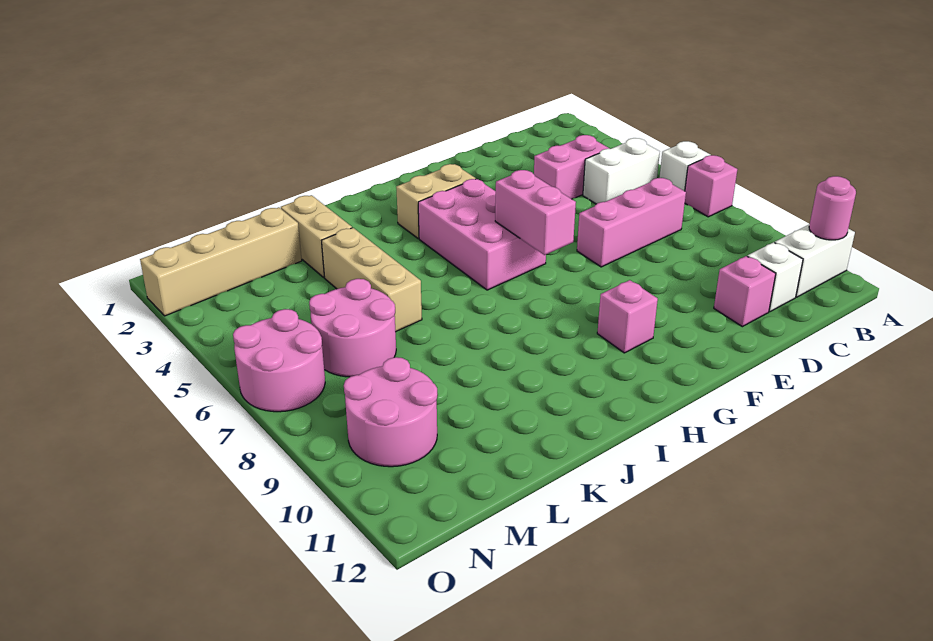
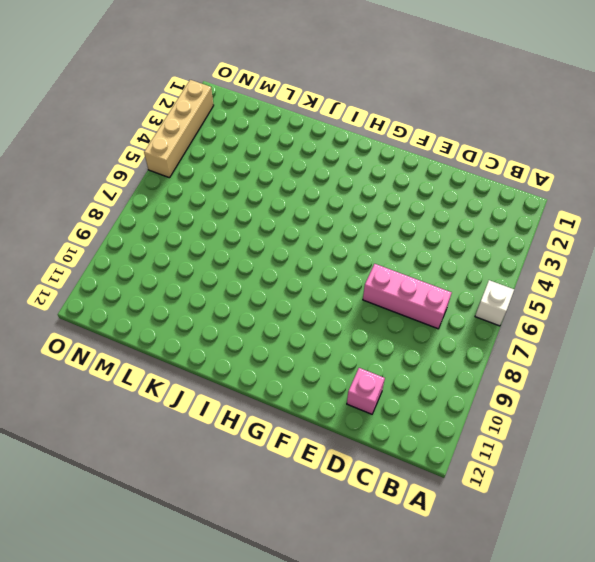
tan 1x4 brick [144,80,214,178] -> tan 1x4 brick turned to [140,207,302,316]
none -> pink 1x1 brick [685,155,737,217]
none -> white 1x2 brick [775,224,855,297]
none -> white 1x2 brick [583,138,660,204]

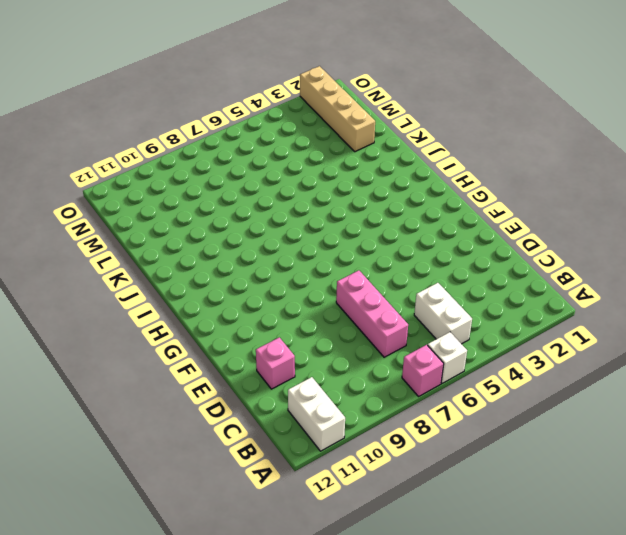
none -> pink 1x2 brick [534,135,609,199]
none -> white 1x1 brick [747,242,803,312]
none -> tan 1x2 brick [396,164,476,239]

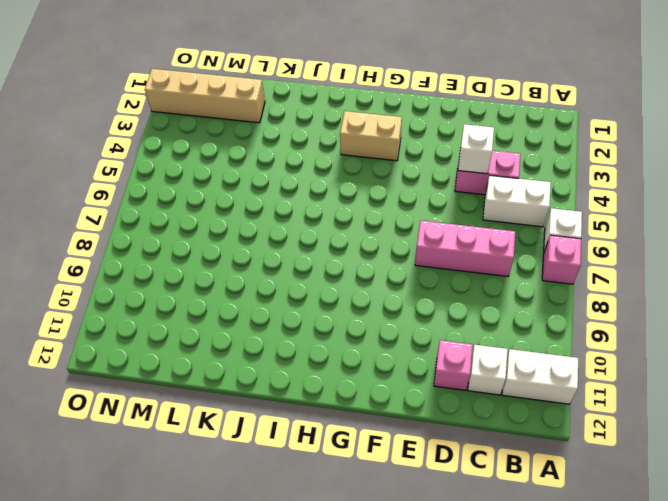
white 1x1 brick [458,124,494,174] -> none
none -> pink 2x3 brick [418,179,546,290]
none -> pink 1x1 brick [597,280,658,353]
none -> tan 1x2 brick [281,195,352,278]

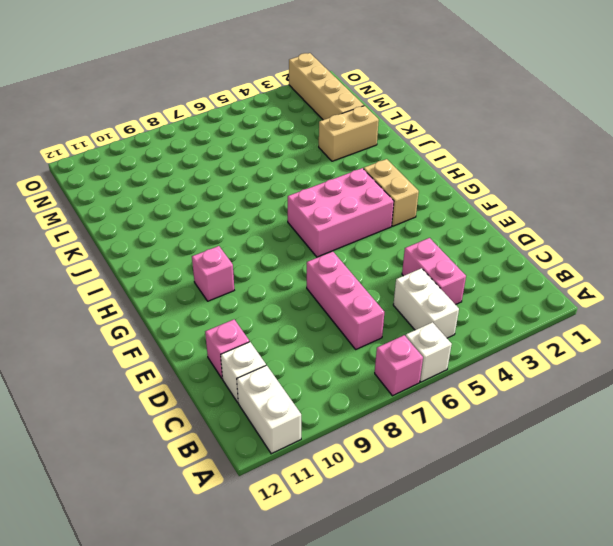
none -> tan 1x3 brick [321,228,422,332]
none -> pink 2x2 round brick [309,279,396,377]
none -> pink 2x2 round brick [344,357,438,467]

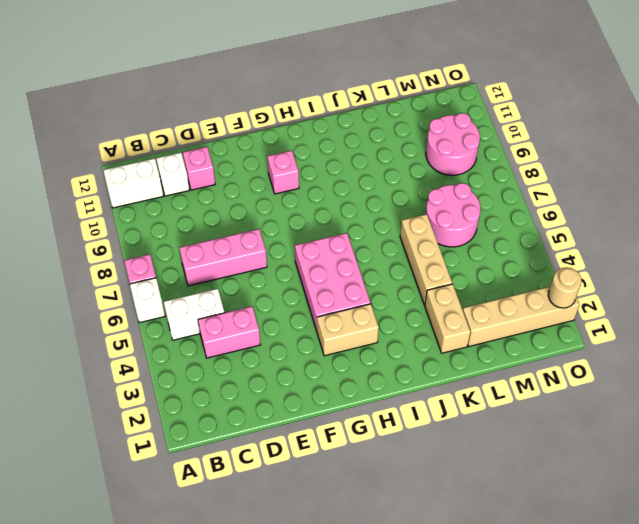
tan 1x1 round brick [548,267,581,308] -> none
none -> pink 2x2 round brick [233,309,325,412]
none -> pink 1x1 round brick [809,176,856,240]
none -> pink 1x2 brick [495,170,576,255]

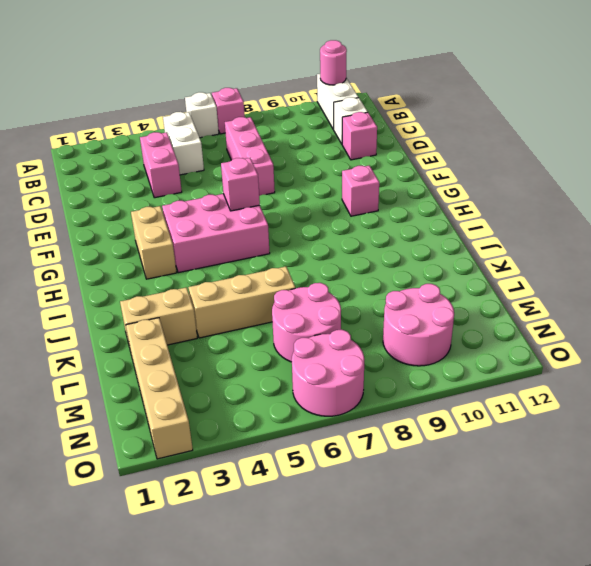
pink 1x1 brick [221,158,260,211] -> pink 1x2 brick [495,170,576,255]

